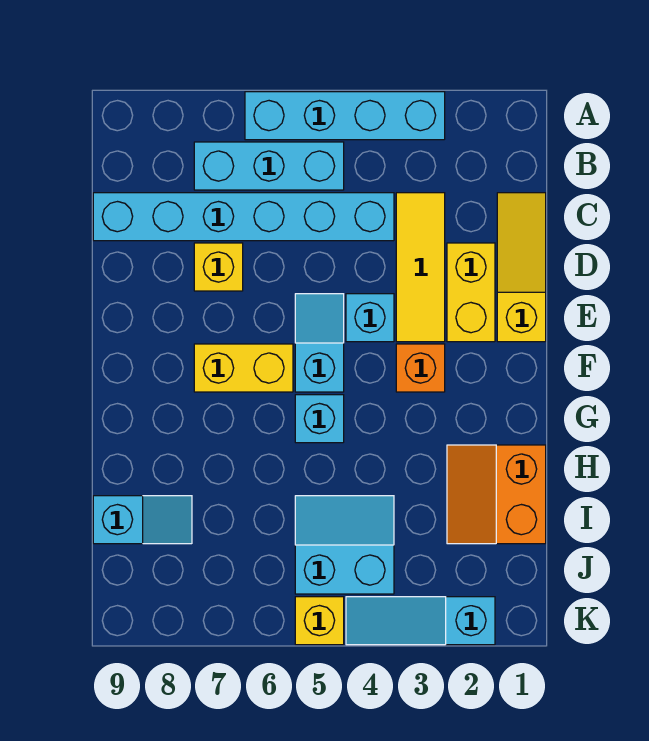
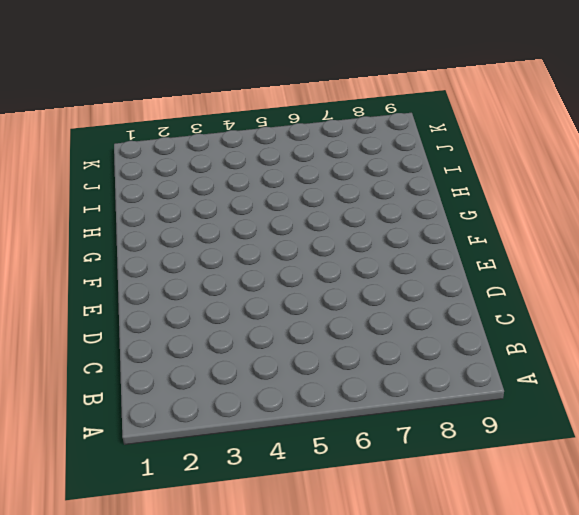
none -> cyan 1x4 brick [245,92,445,140]
none -> cyan 1x3 brick [194,142,344,190]
none -> yellow 1x3 slope [497,193,546,342]

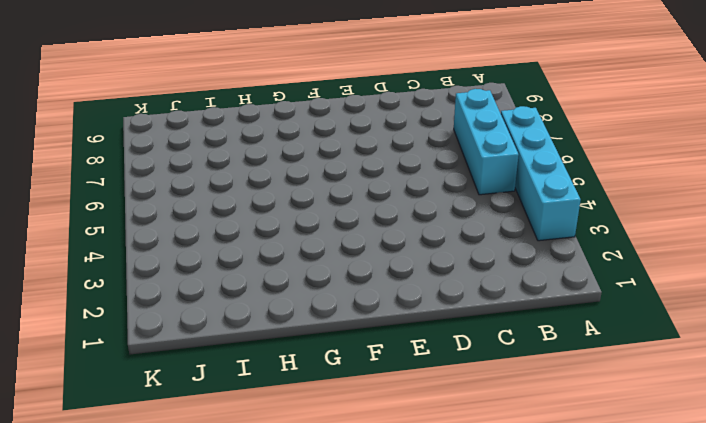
none -> yellow 1x3 slope [497,193,546,342]
none -> yellow 1x3 tile [396,193,445,342]
none -> cyan 1x6 brick [93,193,394,241]

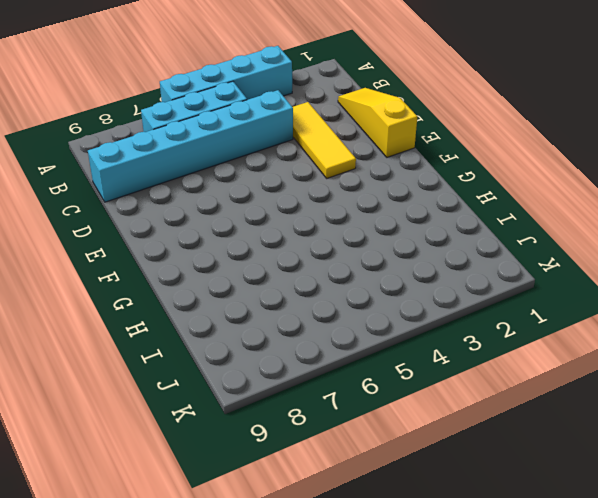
none -> yellow 1x2 brick [447,243,495,342]
none -> yellow 1x1 brick [194,243,243,291]
none -> cyan 1x1 brick [346,294,394,342]

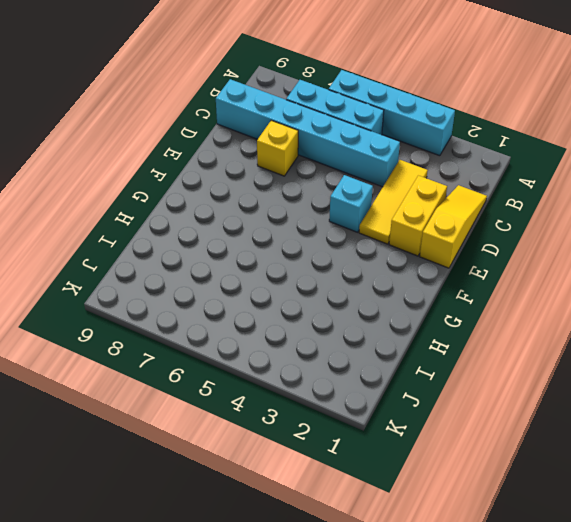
none -> cyan 1x2 slope [295,294,344,392]
none -> orange 1x1 brick [396,344,445,392]
none -> yellow 1x2 brick [194,344,293,392]

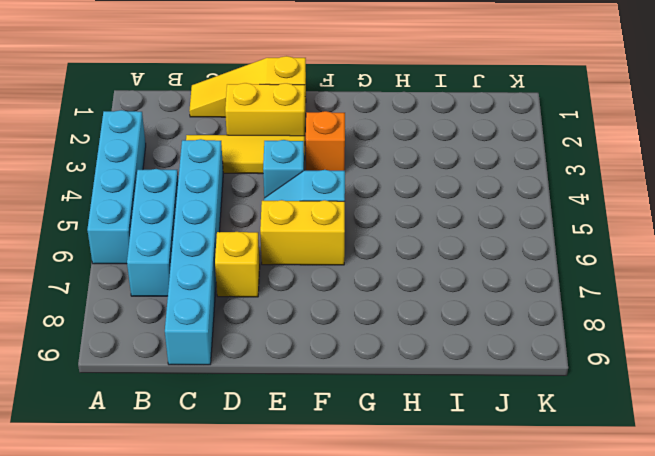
yellow 1x2 brick [260,200,345,265] -> yellow 1x2 brick turned to [194,344,293,392]
none -> cyan 1x1 brick [295,395,344,443]
none -> orange 2x2 slope [447,445,546,544]
none -> cyan 2x2 slope [295,496,394,594]

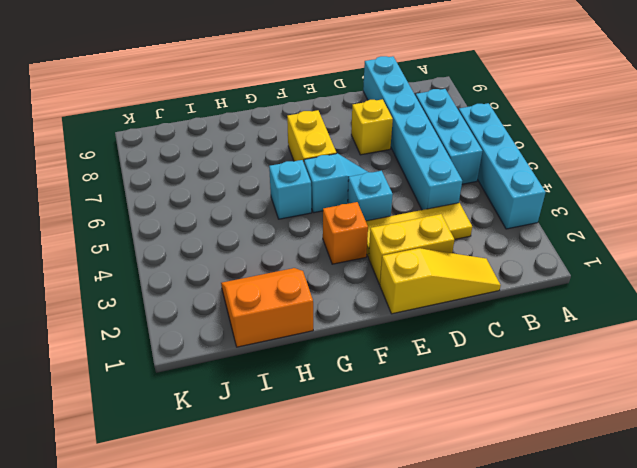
none -> cyan 2x2 slope [295,496,394,594]
none -> cyan 1x2 slope [93,496,192,544]
none -> cyan 1x3 slope [346,597,495,645]

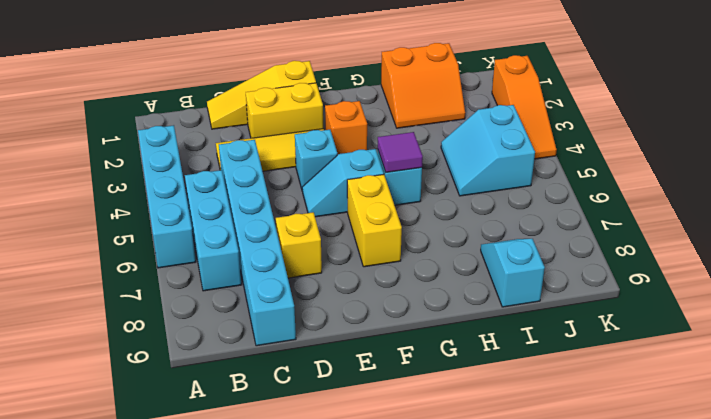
purple 1x1 tile [378,132,423,172] -> none
orange 1x3 slope [492,55,557,159] -> cyan 1x3 slope [346,597,495,645]
none -> yellow 1x1 brick [295,597,344,645]

